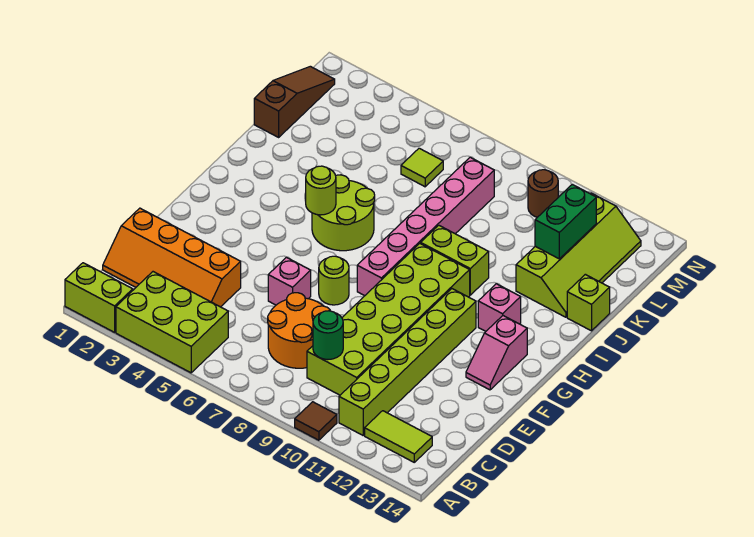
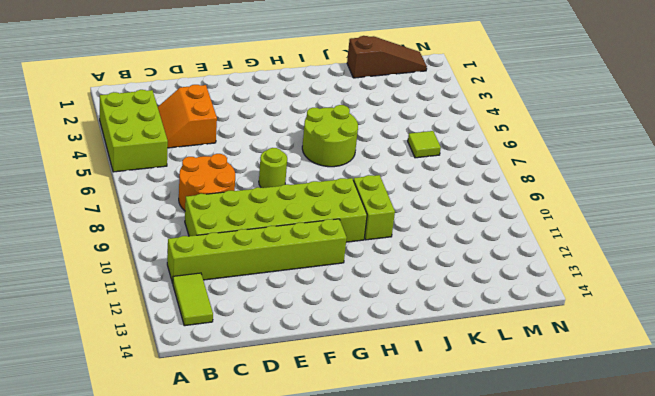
orange 2x2 slope [158,85,217,148] -> orange 2x4 slope [103,208,241,307]
none -> lime 1x2 brick [65,263,133,332]
none -> brown 1x1 tile [295,402,337,440]
none -> pink 1x1 brick [268,257,311,305]

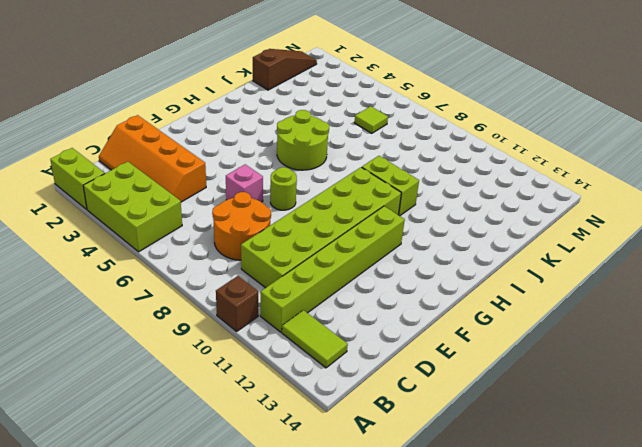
brown 1x1 brick [216,276,258,331] -> brown 1x1 tile [295,402,337,440]
none -> pink 1x2 slope [466,316,527,390]
none -> pink 1x6 brick [357,157,494,296]
none -> pink 1x1 brick [478,284,521,331]

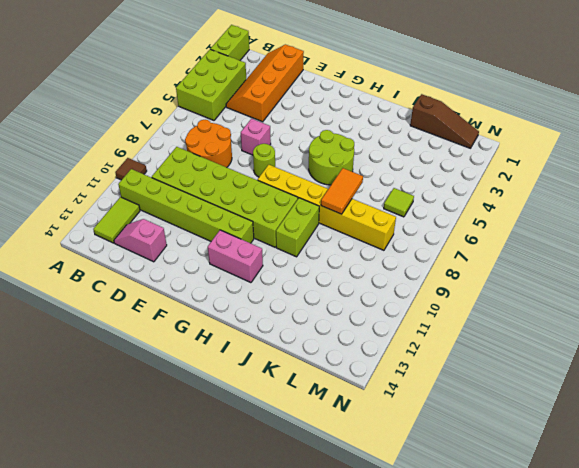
pink 1x2 slope [114,219,167,262] -> pink 1x2 slope moved to [466,316,527,390]
yellow 1x6 brick [258,165,396,250] -> pink 1x6 brick [357,157,494,296]
pink 1x2 brick [208,230,263,283] -> pink 1x1 brick [478,284,521,331]
orange 1x2 tile [321,168,363,214] -> none
none -> lime 2x4 slope [516,193,641,317]
none -> lime 1x1 brick [567,274,610,331]
none -> brown 1x1 round brick [528,170,558,217]

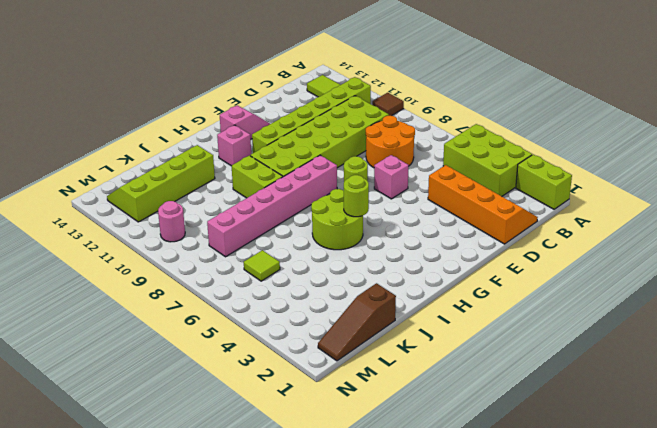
pink 1x1 round brick [158,201,185,242] -> brown 1x1 round brick [528,170,558,217]
none -> lime 1x1 brick [567,274,610,331]
none -> green 1x1 round brick [313,311,343,360]
none -> green 1x2 brick [535,184,596,259]

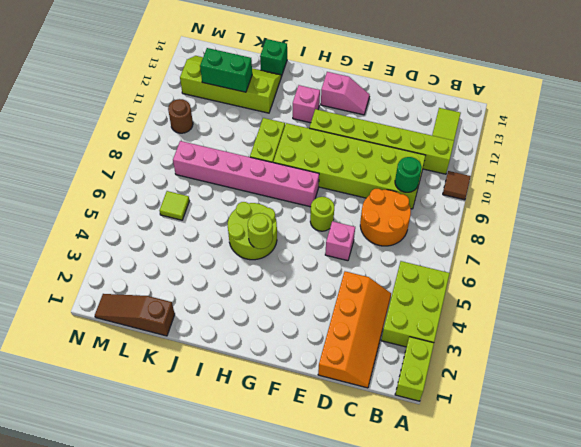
green 1x1 brick [260,39,287,77] -> lime 1x1 brick [567,274,610,331]

